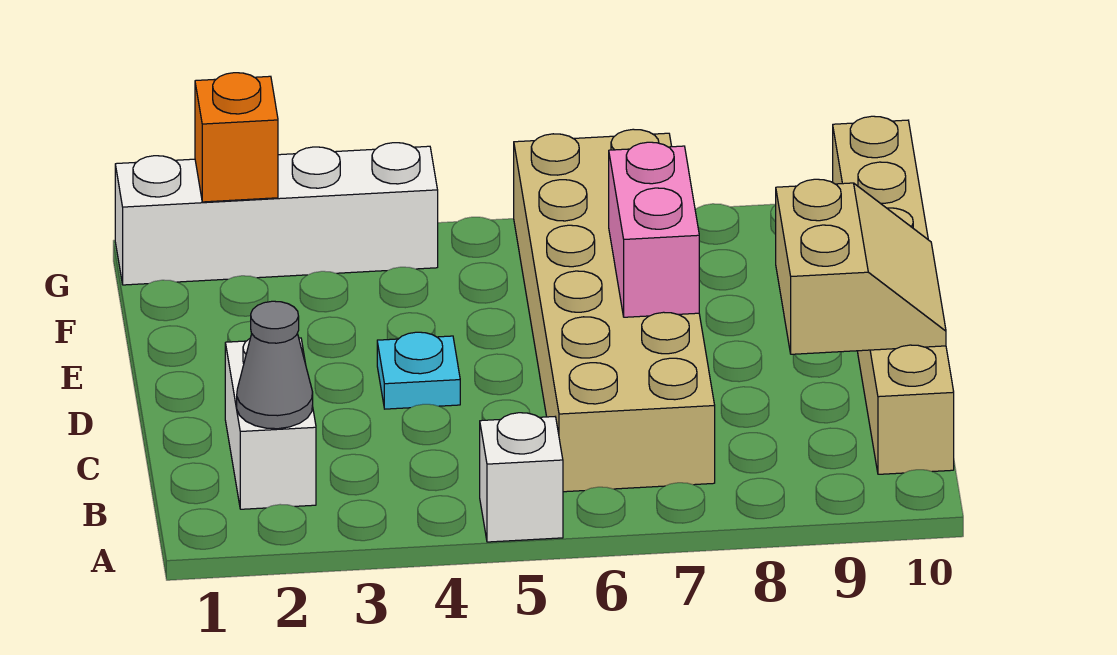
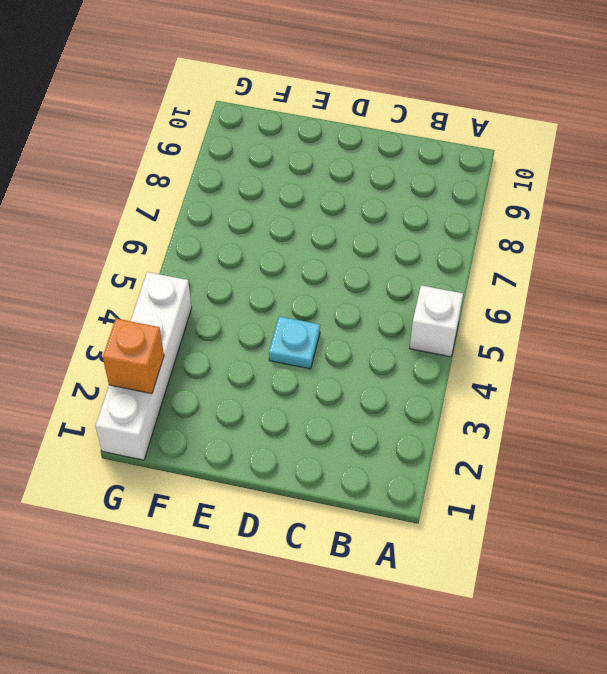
none -> white 1x2 brick [225,338,316,509]
none -> tan 2x6 brick [514,129,715,492]

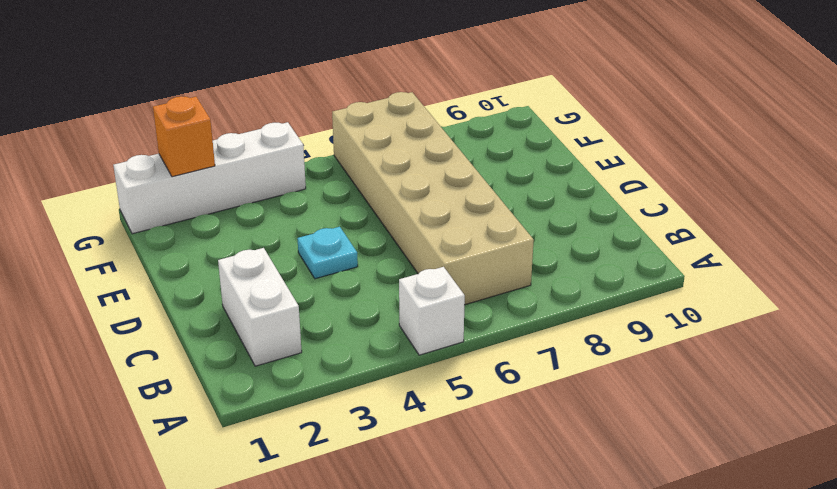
none -> tan 1x6 brick [833,116,954,474]
none -> grey 1x1 cone [237,301,313,429]

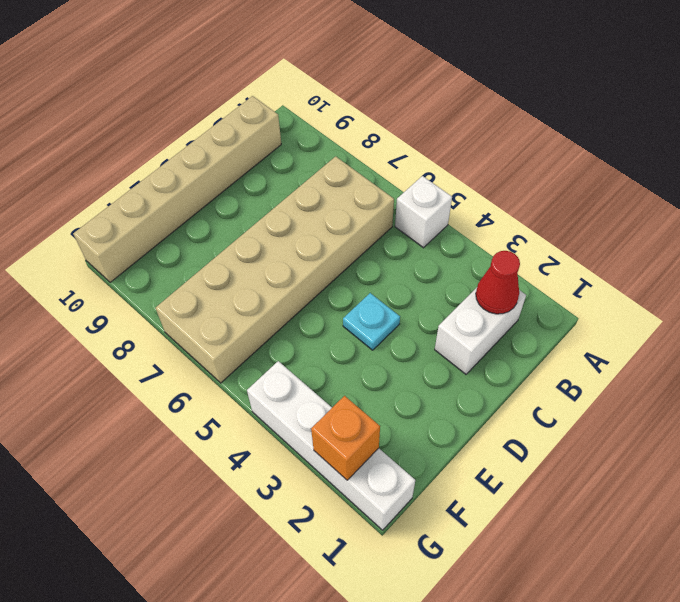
red 1x1 cone [476,251,520,314] -> grey 1x1 cone [237,301,313,429]
none -> tan 2x2 slope [776,179,946,354]
none -> pink 1x2 brick [609,142,699,317]

